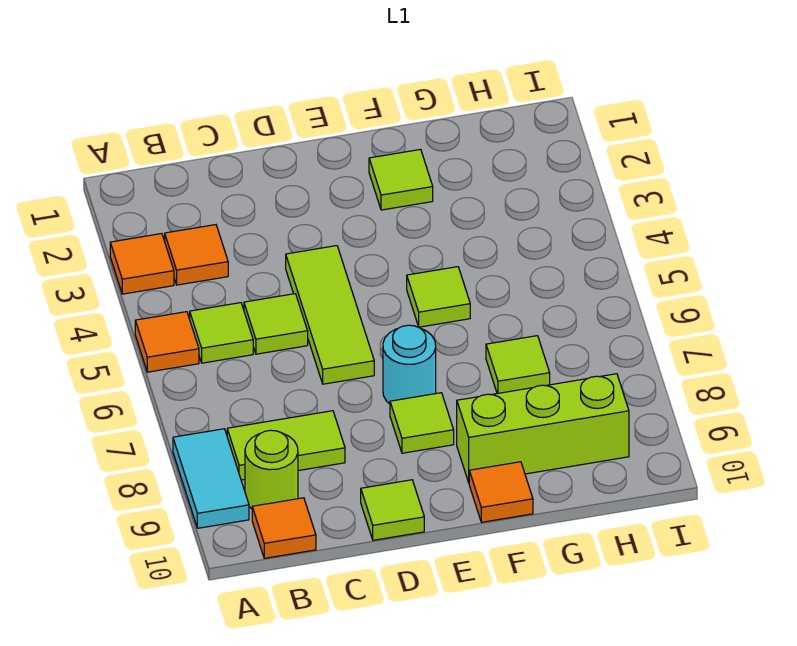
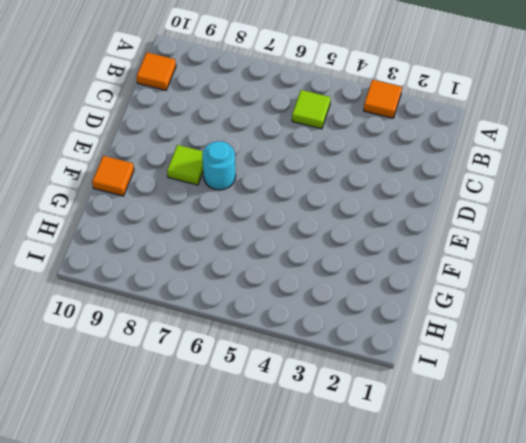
none -> orange 1x1 tile [135,312,199,372]
none -> cyan 1x2 tile [173,429,249,528]
none -> orange 1x1 tile [165,225,228,285]

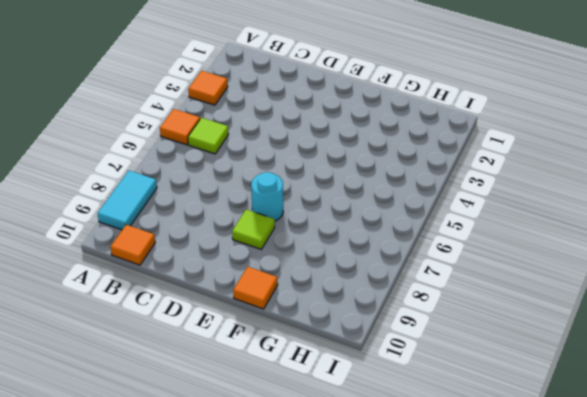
none -> orange 1x1 tile [165,225,228,285]
none -> lime 1x2 tile [227,411,345,480]
none -> lime 1x1 round brick [245,430,298,509]

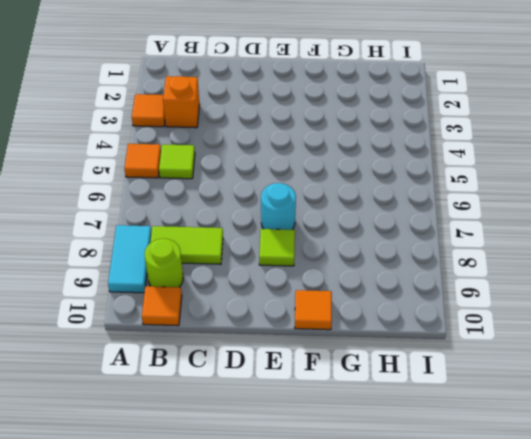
orange 1x1 brick [163,76,200,128] -> orange 1x1 tile [165,225,228,285]
none -> lime 1x1 tile [244,294,308,354]
none -> lime 1x3 tile [286,246,374,384]
none -> lime 1x1 tile [361,480,424,540]

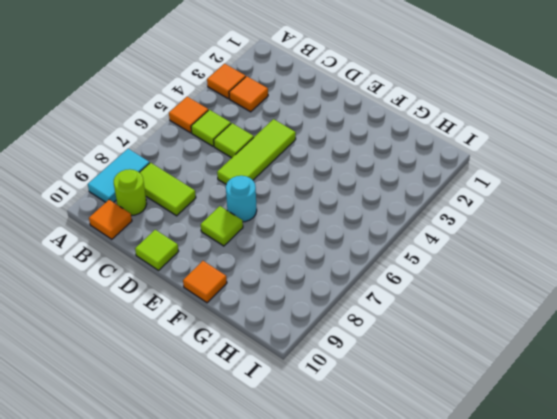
none -> lime 1x1 tile [369,149,433,210]
none -> lime 1x1 tile [407,267,470,327]
none -> lime 1x3 brick [457,374,629,482]

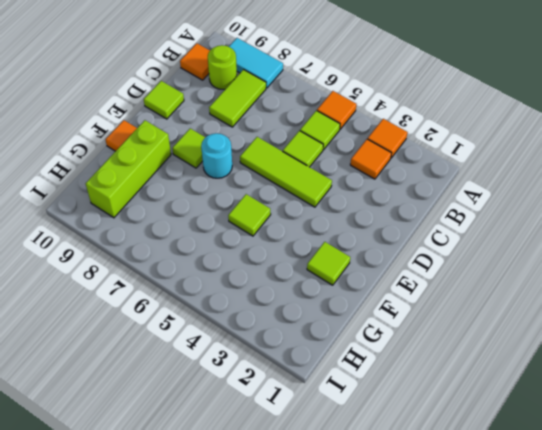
none -> lime 1x1 tile [486,336,550,394]

